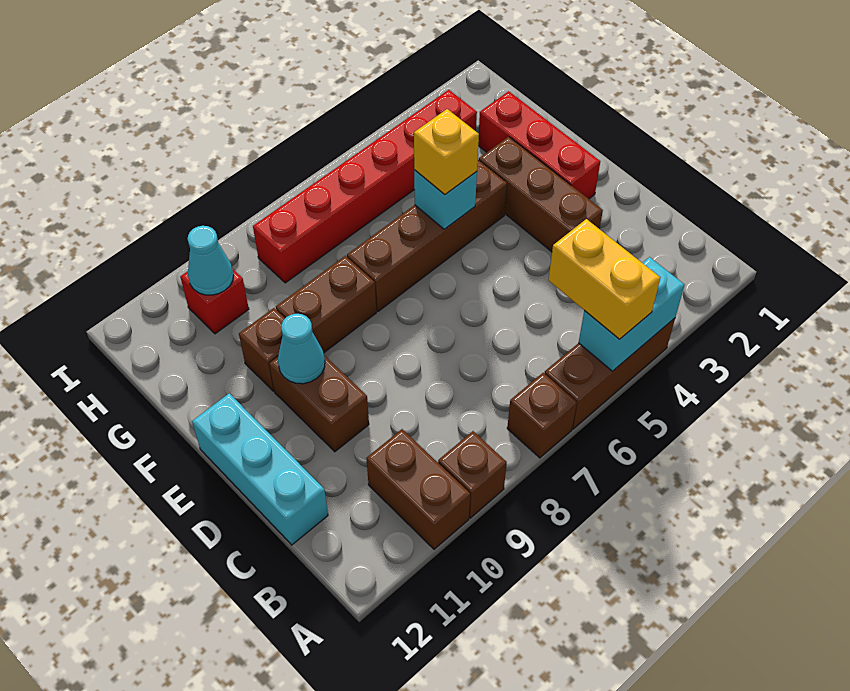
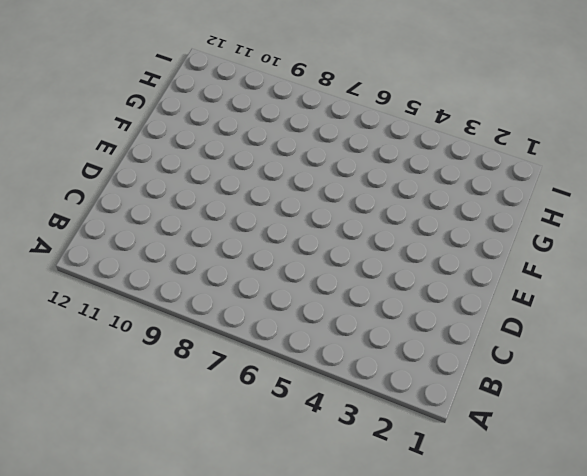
none -> brown 1x3 brick [544,318,675,429]
none -> brown 1x1 brick [507,373,577,458]
none -> brown 1x1 brick [438,431,507,518]

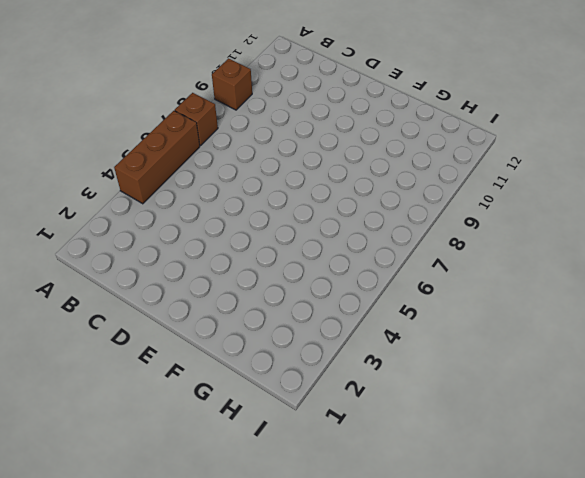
none -> brown 1x2 brick [366,429,470,549]
none -> cyan 1x3 brick [192,393,328,545]
none -> brown 1x3 brick [479,137,603,252]

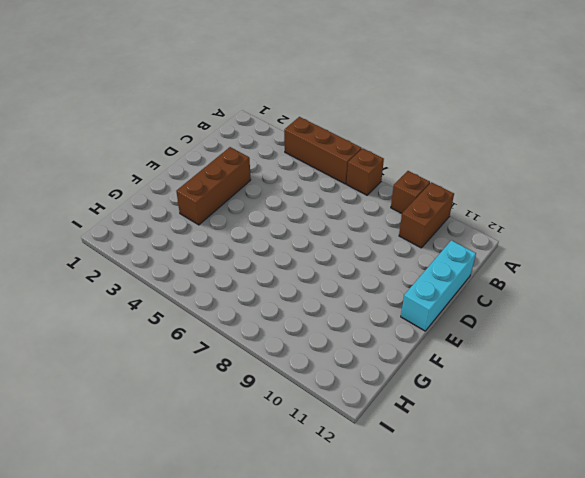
none -> brown 1x2 brick [269,356,369,452]
none -> red 1x3 brick [478,91,600,199]
none -> brown 1x4 brick [347,160,507,311]

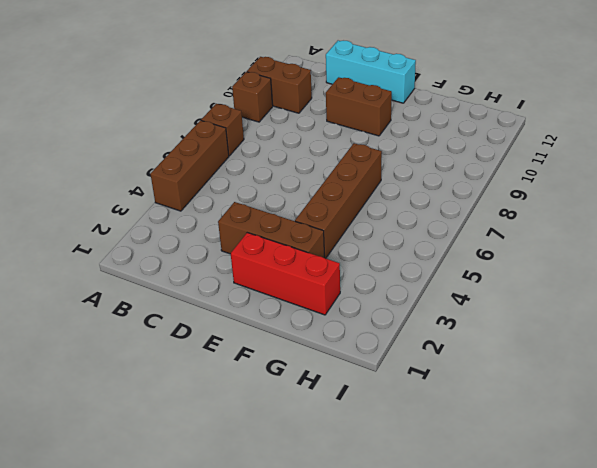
none -> brown 1x2 brick [276,256,376,353]
none -> brown 1x1 brick [239,308,285,391]
none -> red 1x6 brick [253,90,477,283]

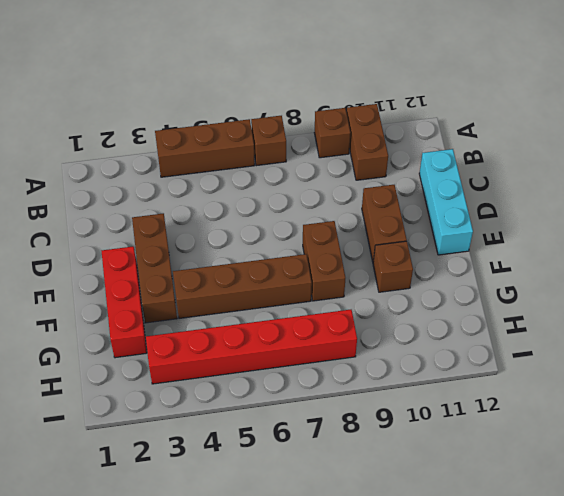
brown 1x2 brick [303,221,345,301] -> brown 1x2 brick turned to [276,256,376,353]
none -> red 1x1 brick [180,269,249,334]
none -> cyan 1x2 brick [579,257,684,371]
none -> cyan 1x1 cone [278,314,325,384]

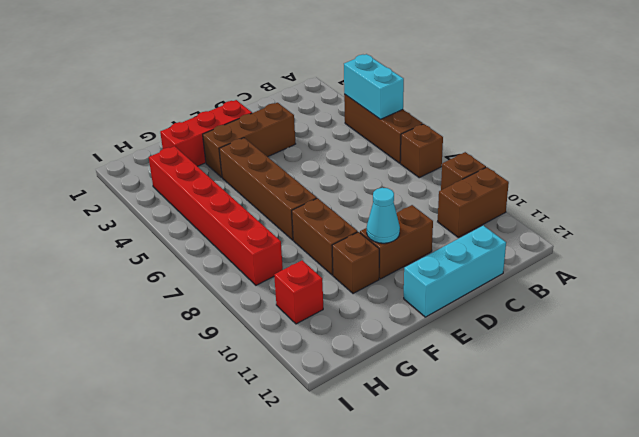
none -> cyan 1x1 brick [414,170,477,229]
none -> cyan 1x1 cone [188,226,234,295]
none -> yellow 1x2 brick [548,219,660,339]

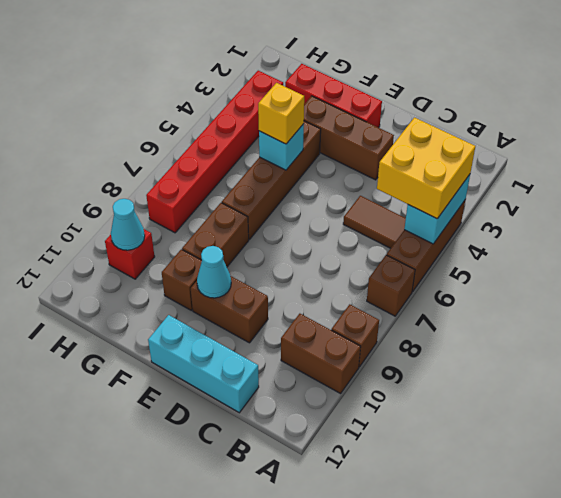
yellow 2x2 brick [377,118,475,219] -> yellow 1x2 brick [548,219,660,339]
brown 1x2 tile [343,196,406,248] -> none

